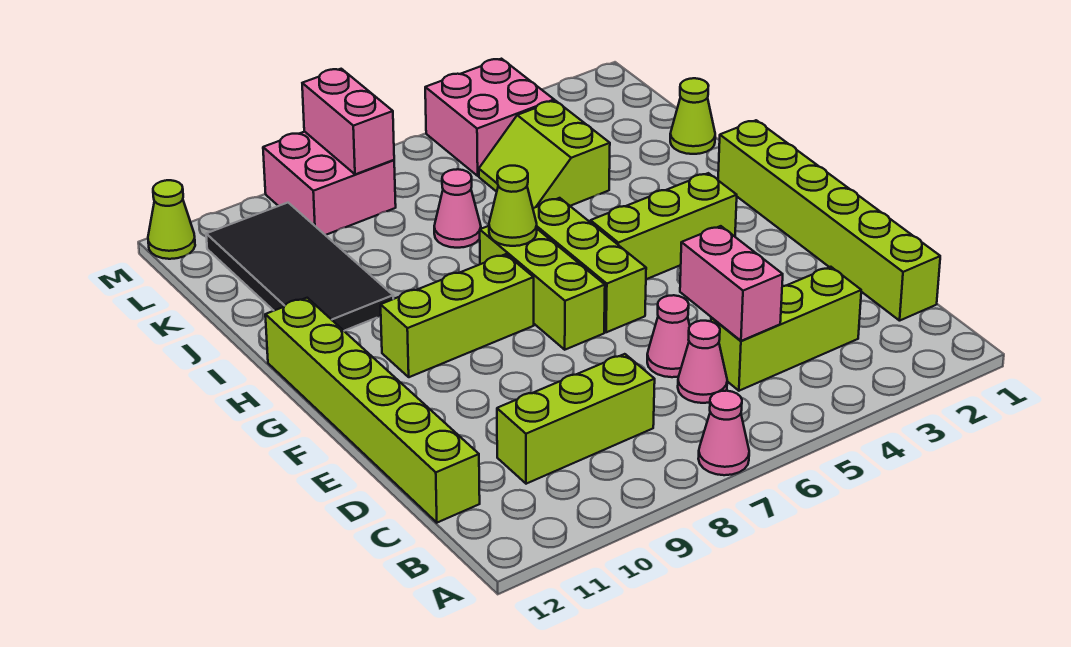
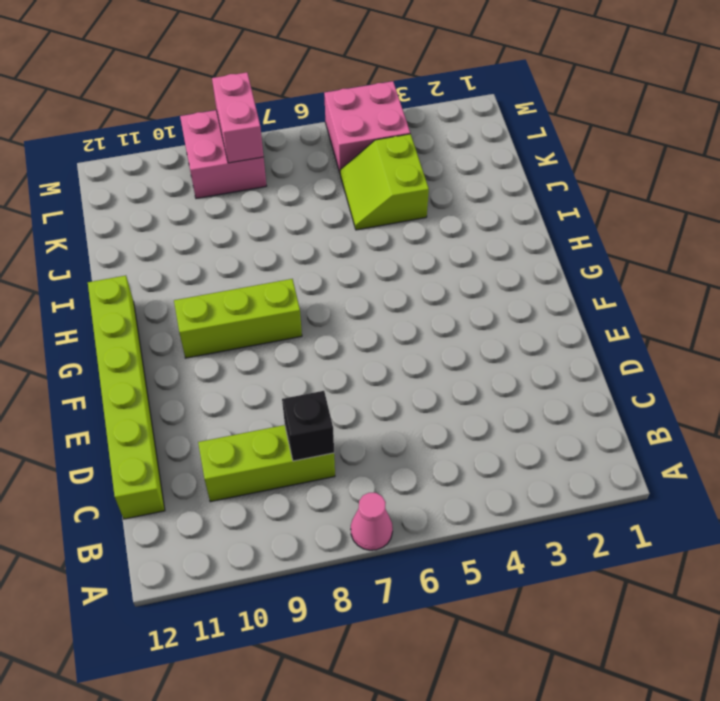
black 1x1 brick [282,391,334,461] -> none
none -> lime 1x6 brick [718,120,940,321]
none -> lime 1x3 brick [711,267,861,391]
none -> pink 1x1 cone [678,321,727,403]

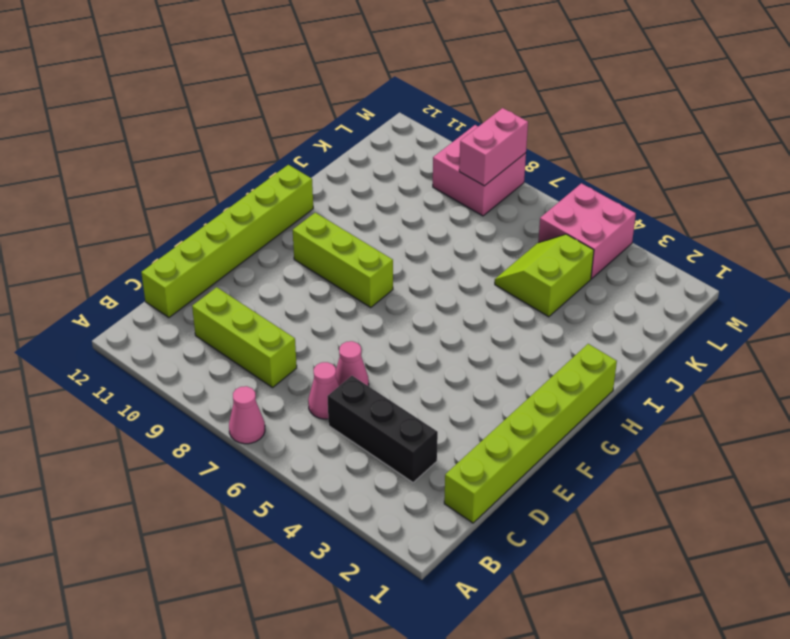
black 1x3 brick [327,376,438,482] -> lime 1x3 brick [711,267,861,391]
none -> lime 1x3 brick [533,198,646,332]
none -> lime 1x3 brick [480,226,605,350]
none -> lime 1x3 brick [590,173,737,279]

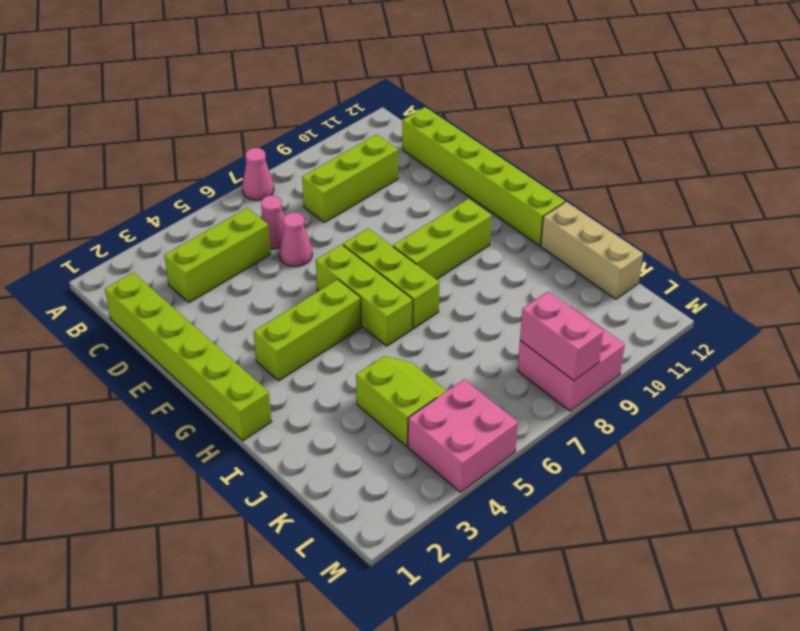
tan 1x3 brick [541,202,643,299] -> none
none -> black 2x4 tile [206,203,393,331]
none -> lime 1x1 cone [670,78,715,154]
none -> pink 1x1 cone [434,169,481,248]

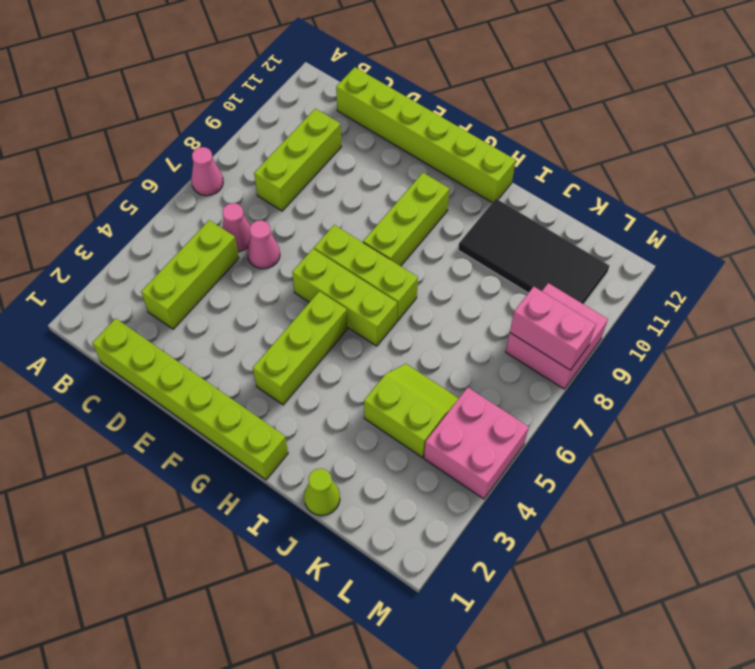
none -> pink 1x1 cone [434,169,481,248]
none -> lime 1x1 cone [148,180,195,259]
none -> pink 1x2 brick [680,226,783,341]

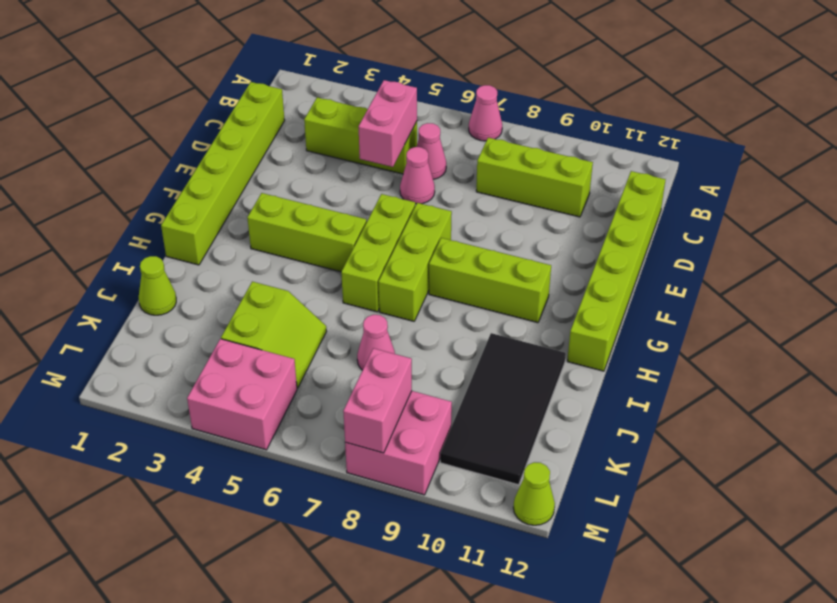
none -> lime 1x1 cone [489,166,537,246]

